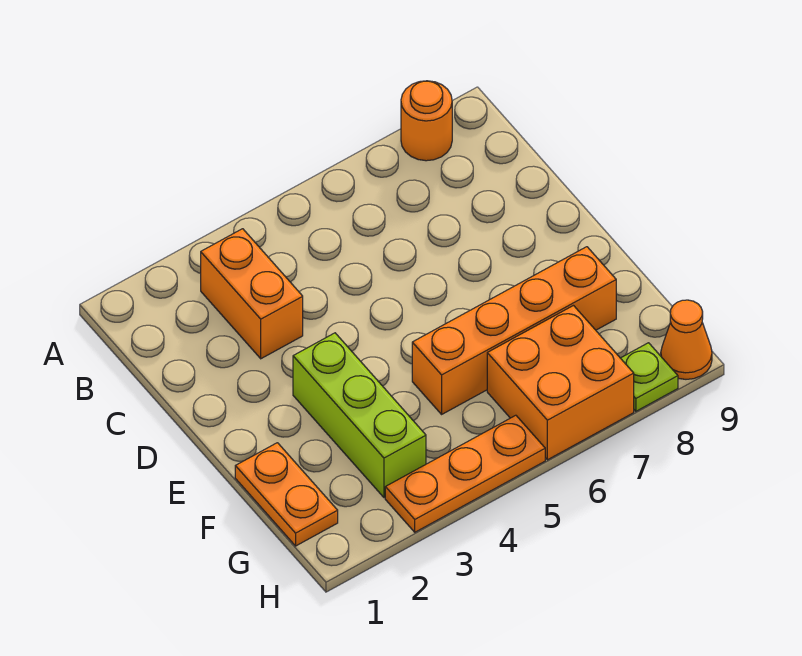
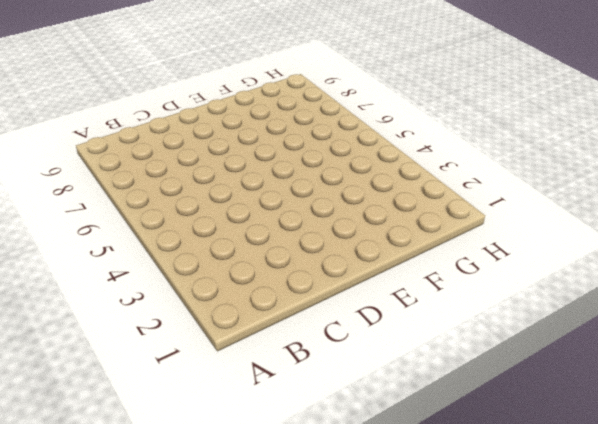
none -> orange 1x1 round brick [401,81,452,161]
none -> orange 1x2 brick [201,229,303,359]

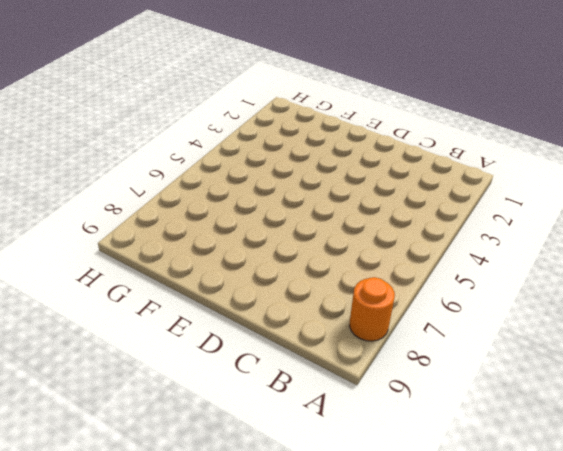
none -> orange 1x2 brick [201,229,303,359]
none -> lime 1x3 brick [293,333,426,498]

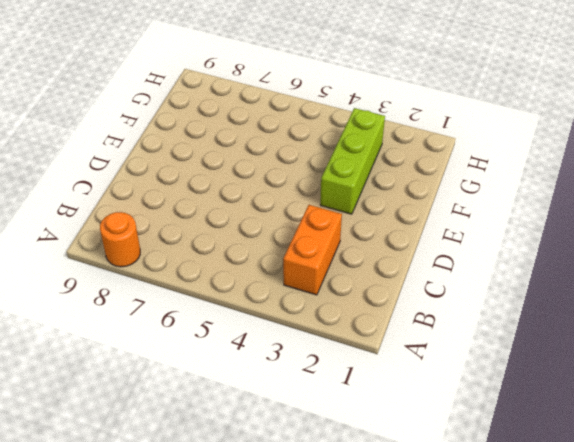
none -> orange 1x2 plate [235,443,338,546]
none -> orange 1x4 brick [412,247,616,414]

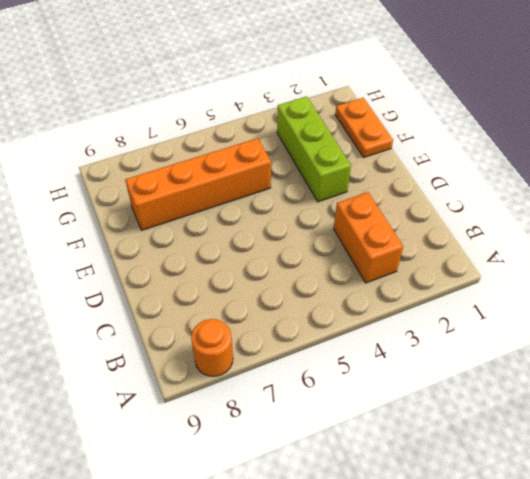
none -> orange 2x2 brick [487,306,634,460]
none -> orange 1x3 plate [385,415,545,532]

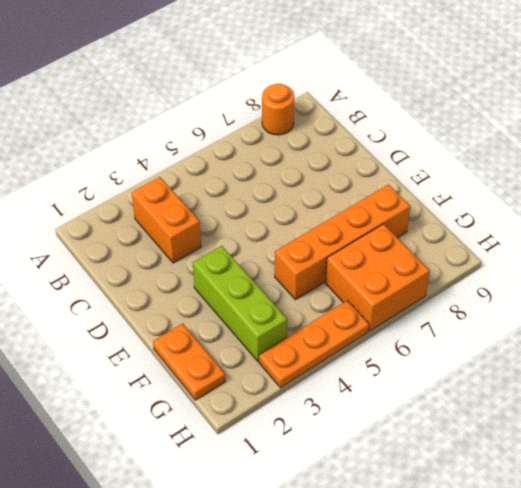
none -> lime 1x1 plate [621,343,678,411]
none -> orange 1x1 cone [661,300,712,379]

